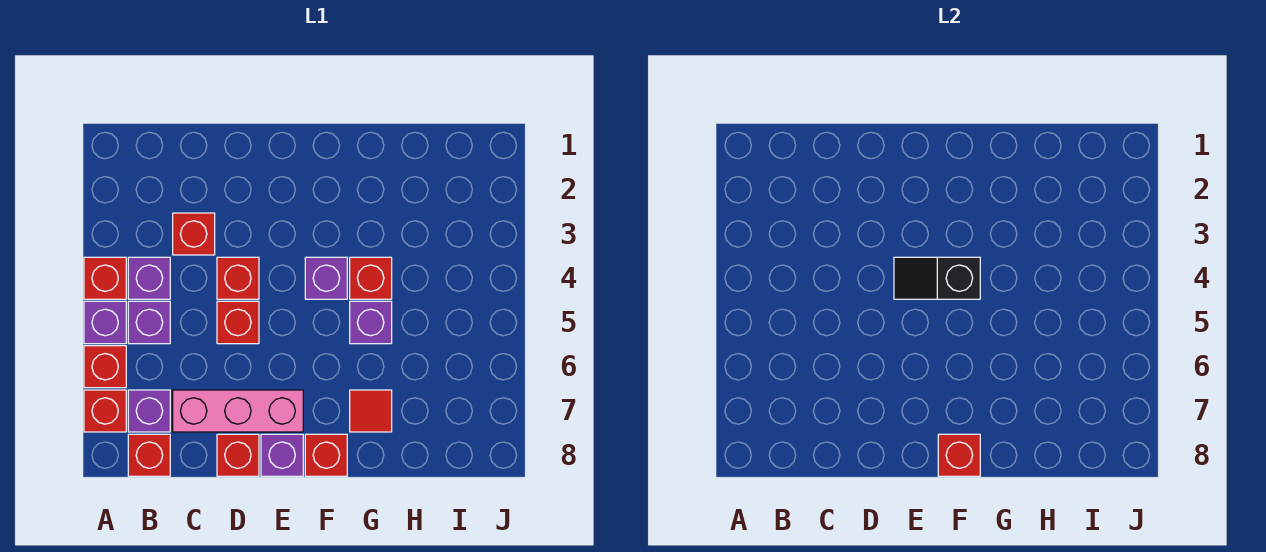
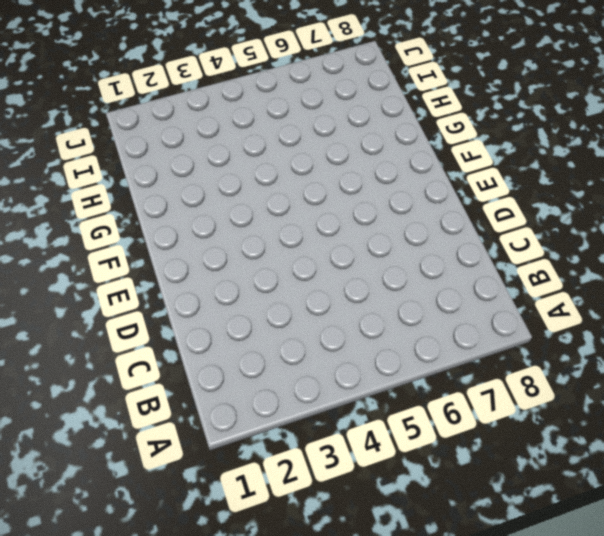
none -> red 1x1 brick [84,257,126,299]
none -> purple 1x1 brick [84,301,126,344]
none -> red 1x1 brick [84,346,126,388]

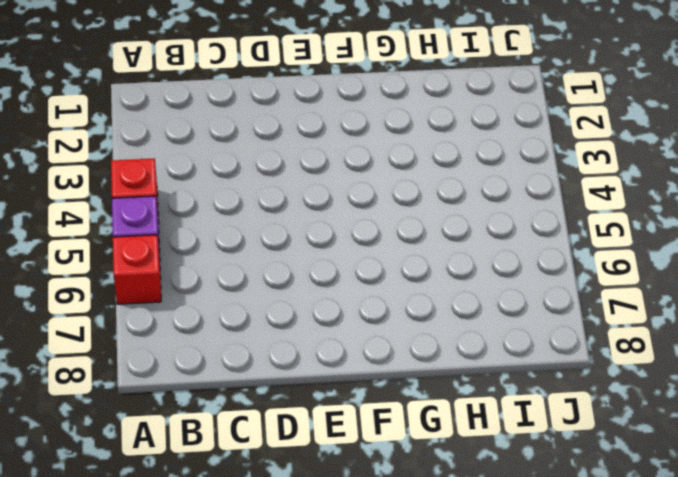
none -> red 1x1 brick [84,390,126,432]
none -> purple 1x1 brick [128,257,170,299]
none -> purple 1x1 brick [128,301,170,344]

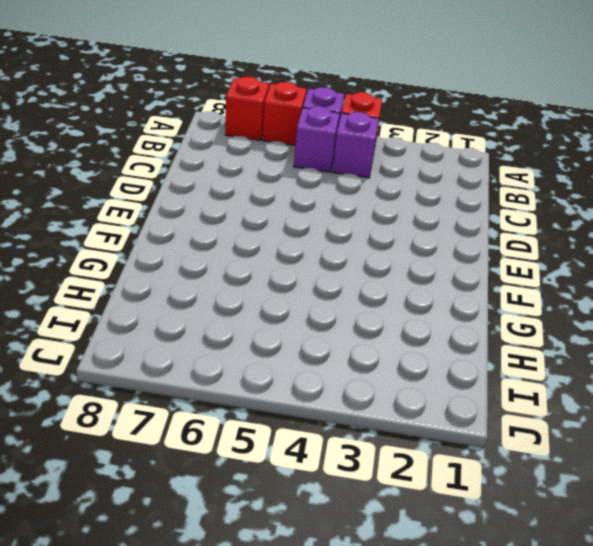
none -> purple 1x1 brick [128,390,170,432]
none -> red 1x1 brick [128,434,170,476]
none -> red 1x1 brick [173,213,215,255]

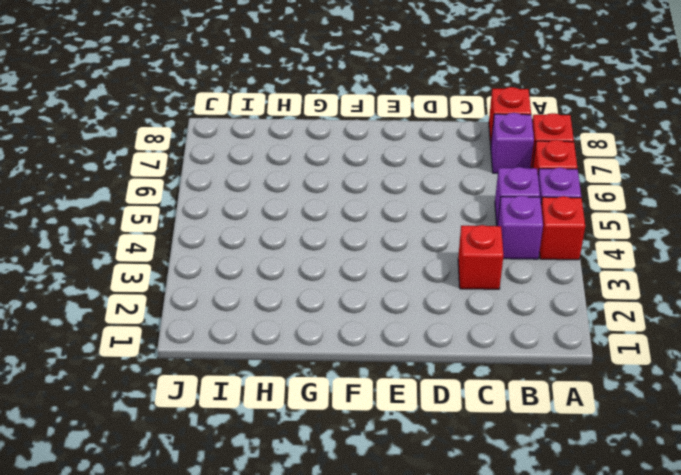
none -> pink 1x3 brick [173,390,303,432]
none -> red 1x1 brick [217,257,259,299]
none -> red 1x1 brick [217,301,259,344]

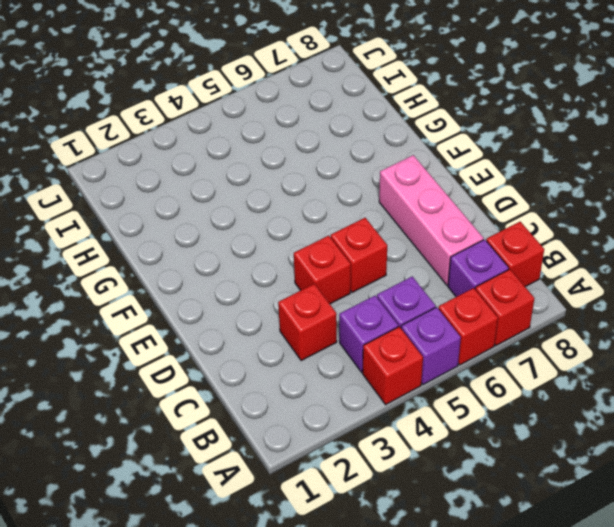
none -> red 1x1 brick [217,434,259,476]
none -> purple 1x1 brick [261,434,303,476]
none -> purple 1x1 brick [305,257,347,299]

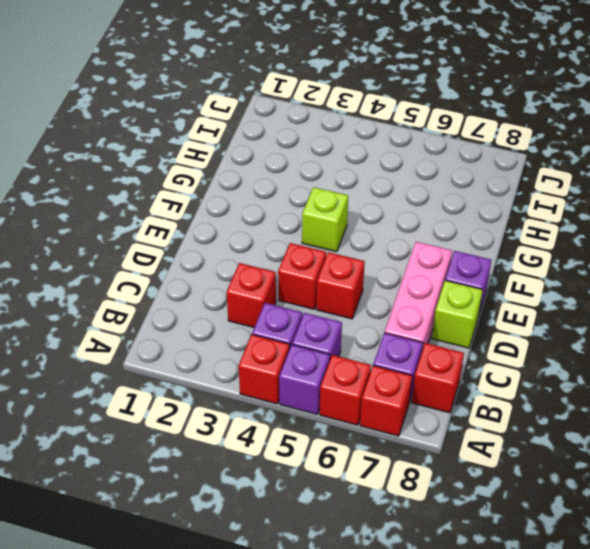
lime 1x1 brick [432,281,483,348] -> red 1x1 brick [217,434,259,476]
lime 1x1 brick [302,187,348,252] -> purple 1x1 brick [305,257,347,299]
none -> red 1x1 brick [305,434,347,476]
none -> red 1x1 brick [350,257,392,299]
none -> purple 1x1 brick [350,301,392,344]

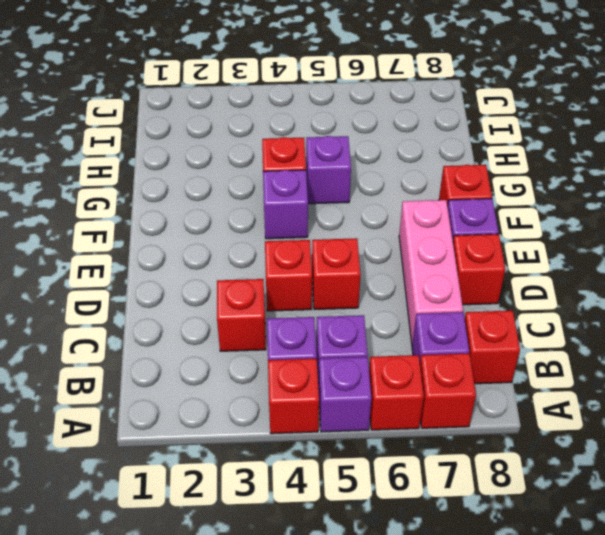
none -> red 1x1 tile [350,390,392,432]
none -> black 1x2 slope [894,257,980,299]
none -> red 1x1 brick [938,434,980,476]

